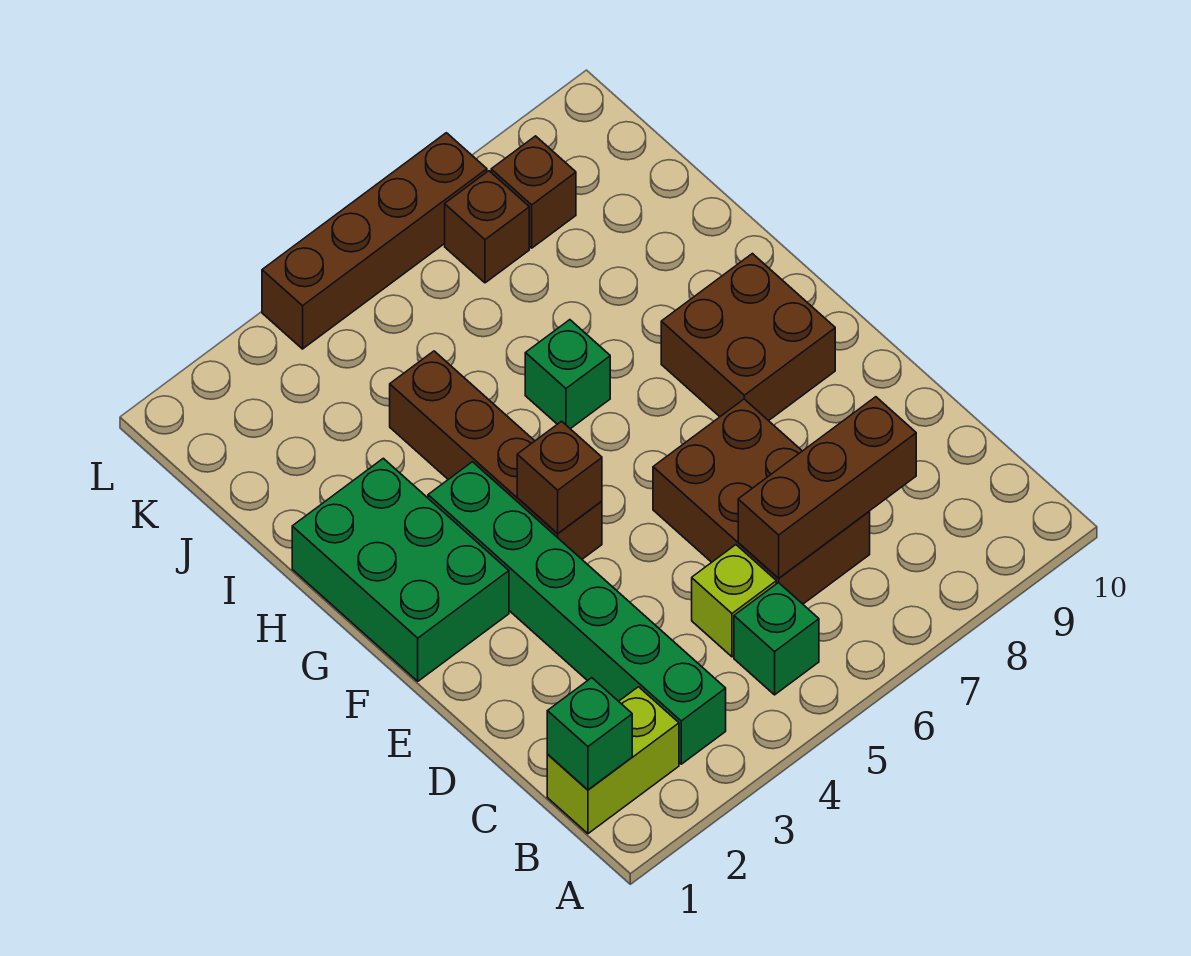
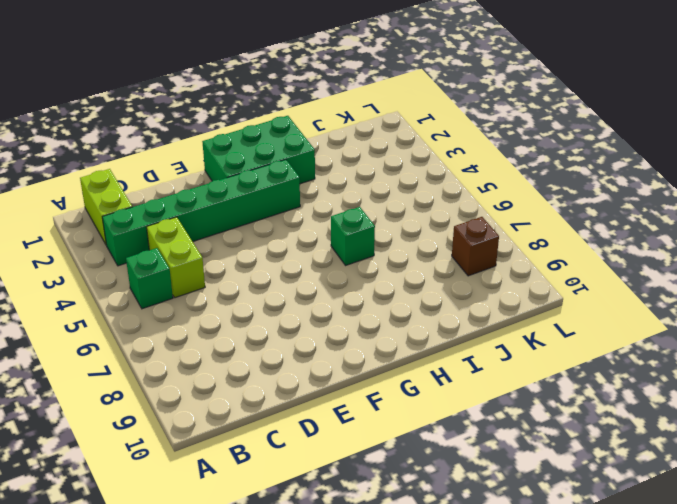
lime 1x2 brick [146,217,205,298] -> lime 1x1 brick [692,545,776,657]
none -> brown 2x3 brick [653,399,870,604]
none -> brown 1x4 brick [390,351,602,559]
none -> brown 2x2 brick [661,254,835,421]

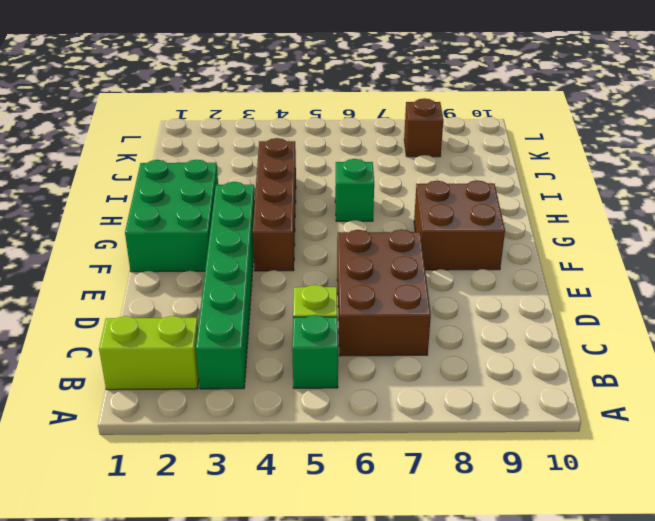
none -> brown 1x1 brick [445,171,529,283]
none -> brown 1x4 brick [262,133,487,349]
none -> green 1x1 brick [547,678,632,790]

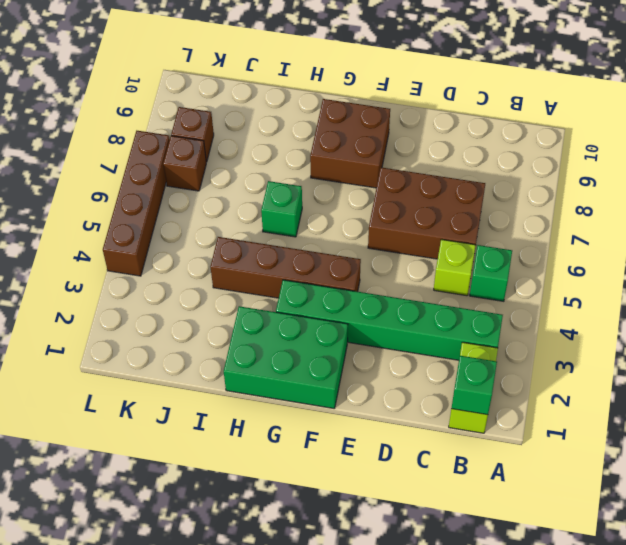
none -> brown 1x3 brick [738,397,916,578]
none -> brown 1x1 brick [517,421,602,534]

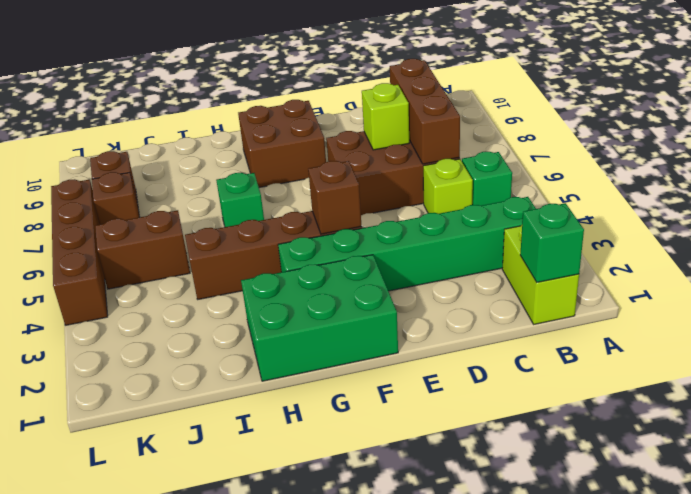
lime 1x1 brick [362,83,409,150] -> none
brown 1x2 brick [95,210,190,289] -> none

